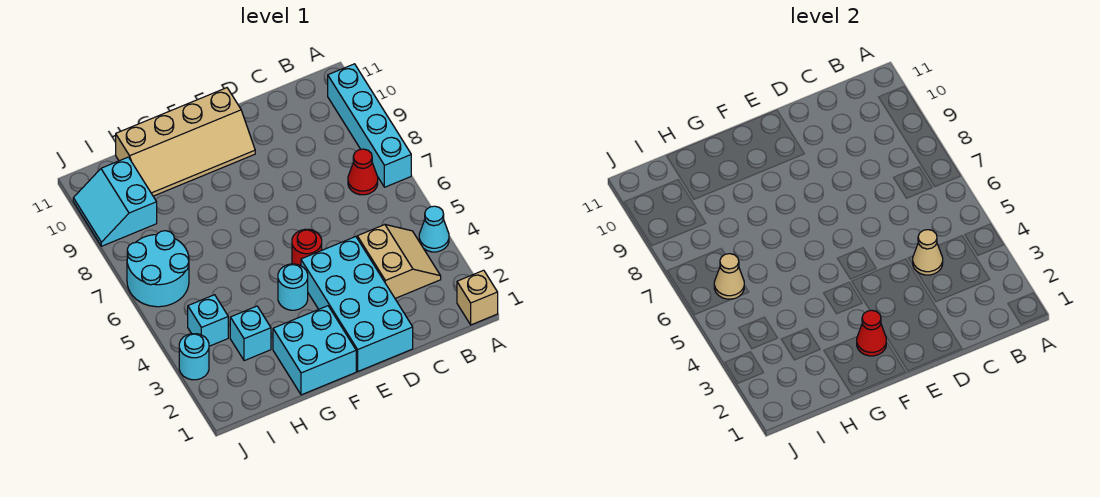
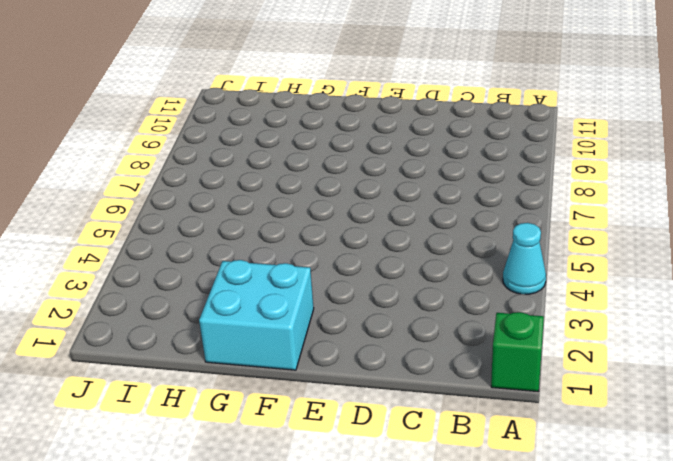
green 1x1 brick [491,312,544,392] -> tan 1x1 brick [457,270,498,325]
none -> cyan 1x4 brick [328,64,411,187]
none -> tan 2x2 slope [357,225,441,298]
none -> red 1x1 cone [348,149,378,195]

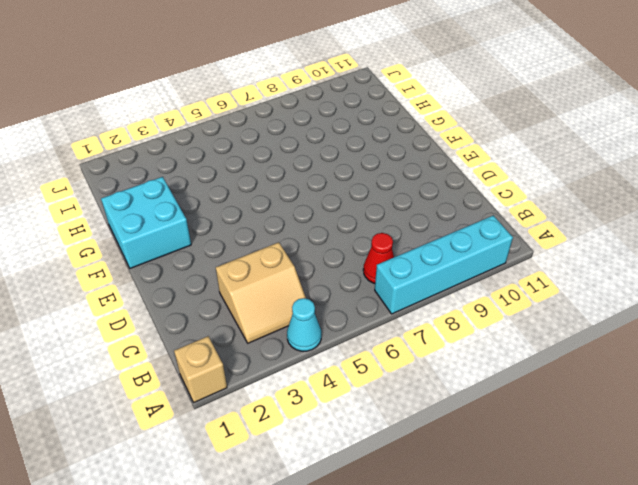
none -> cyan 2x4 brick [301,237,413,371]
none -> red 1x1 round brick [292,229,322,266]
none -> tan 2x4 slope [116,88,255,196]

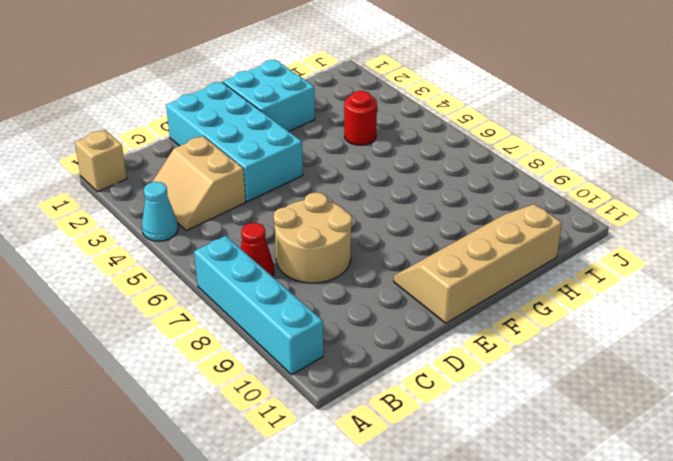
tan 2x2 round brick [274,192,352,283] -> none
red 1x1 round brick [344,91,377,145] -> red 1x1 round brick moved to [292,229,322,266]
none -> cyan 1x1 round brick [278,264,308,310]
none -> cyan 1x1 brick [230,306,271,361]
none -> cyan 1x1 brick [188,295,228,346]

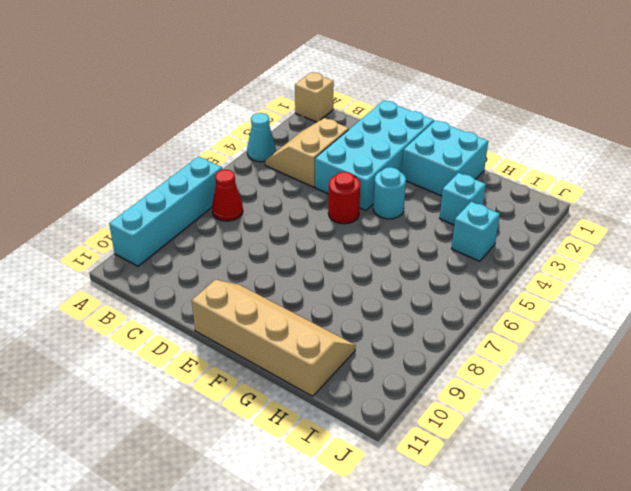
none -> cyan 2x2 round brick [127,231,189,307]
none -> cyan 2x2 slope [73,157,157,246]
none -> cyan 1x1 round brick [179,334,209,380]

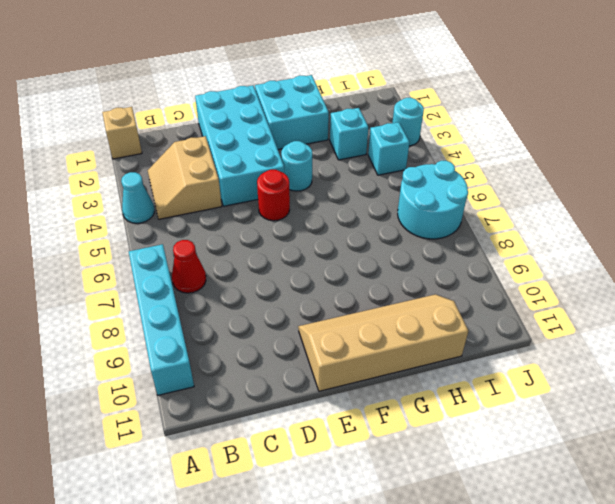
none -> cyan 2x2 slope [73,157,157,246]
none -> tan 1x1 cone [913,230,943,275]
none -> red 1x1 cone [857,310,886,356]

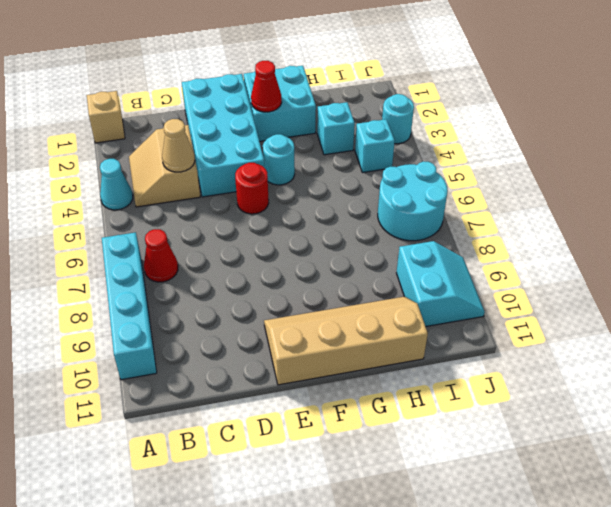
none -> tan 1x1 cone [714,254,744,299]

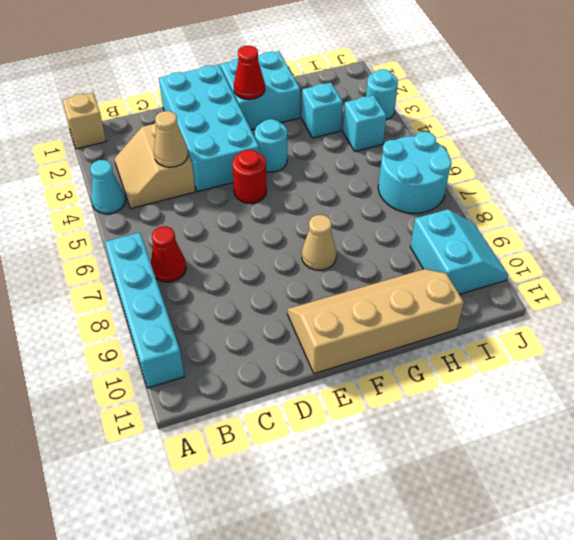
tan 1x1 cone [302,215,336,270] -> tan 1x1 cone moved to [714,254,744,299]

